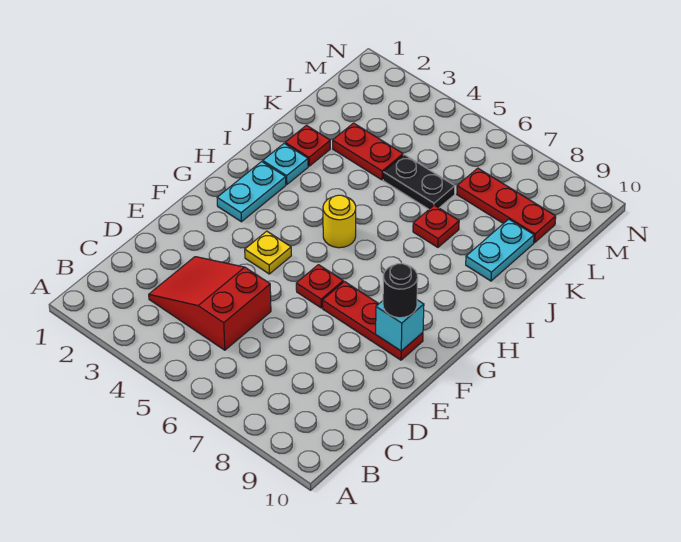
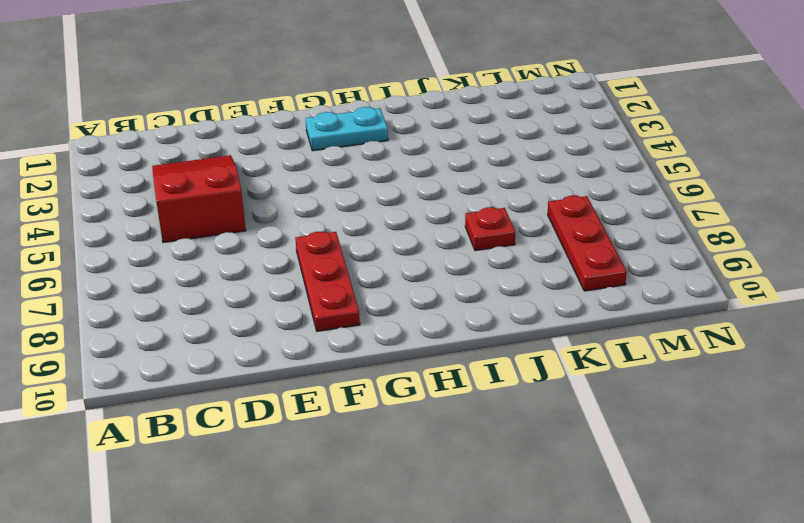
none -> yellow 1x1 plate [245,231,291,274]
none -> red 1x1 plate [296,265,343,308]
none -> yellow 1x1 round brick [323,195,356,248]

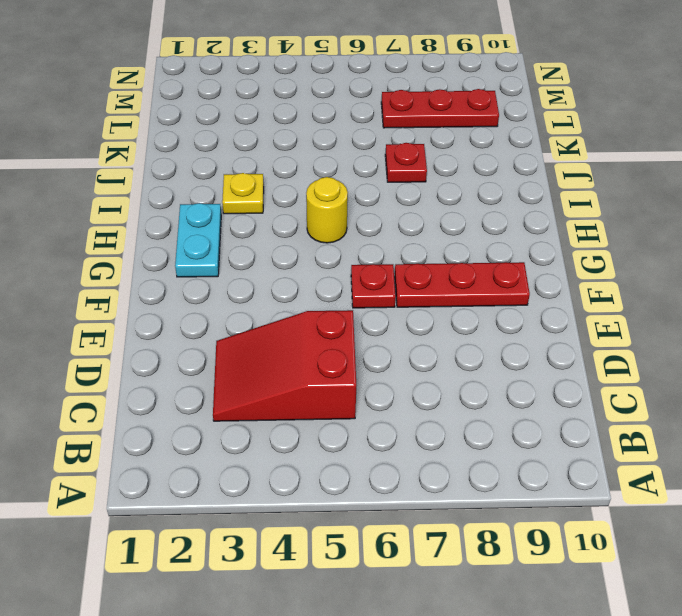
yellow 1x1 plate [222,173,264,214] -> yellow 1x1 plate moved to [245,231,291,274]
none -> cyan 1x1 plate [263,143,308,185]
none -> red 1x1 plate [285,125,330,166]
none -> cyan 1x2 plate [466,219,534,281]

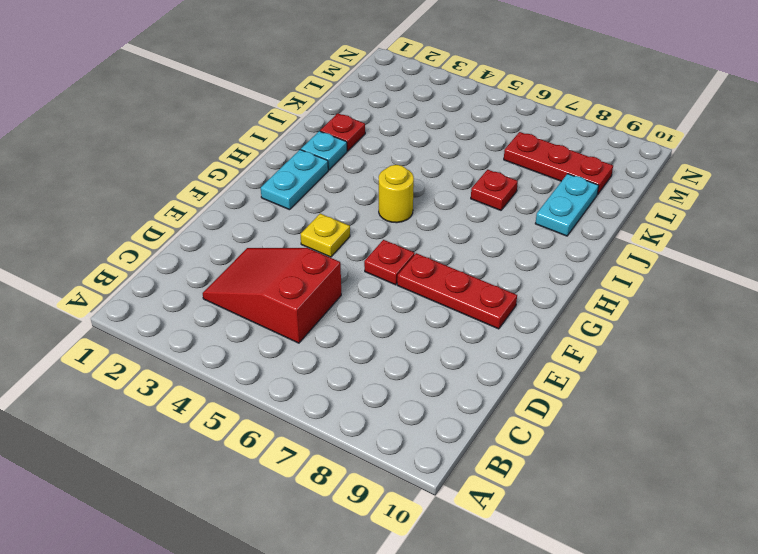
none -> red 1x2 plate [333,123,403,180]
none -> black 1x2 plate [383,155,455,209]
none -> cyan 1x1 brick [376,300,424,351]

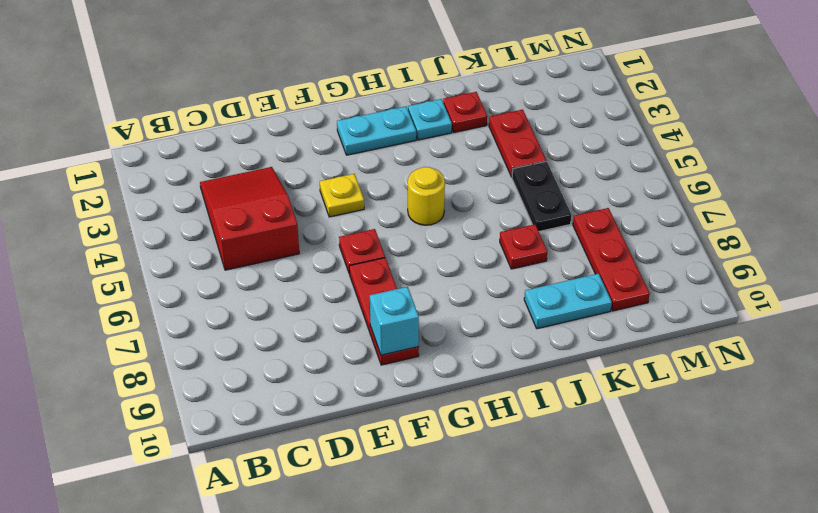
none -> black 1x1 round brick [383,264,418,318]

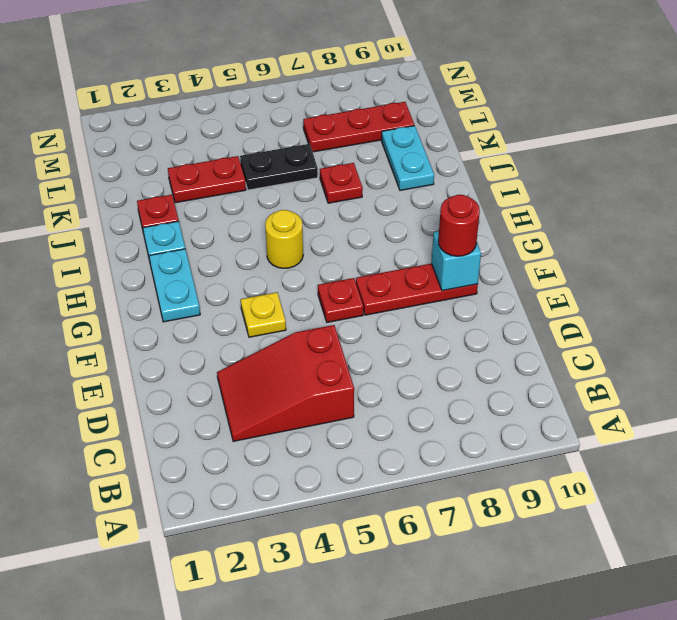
red 1x1 round brick [438,195,480,256] -> black 1x1 round brick [383,264,418,318]

